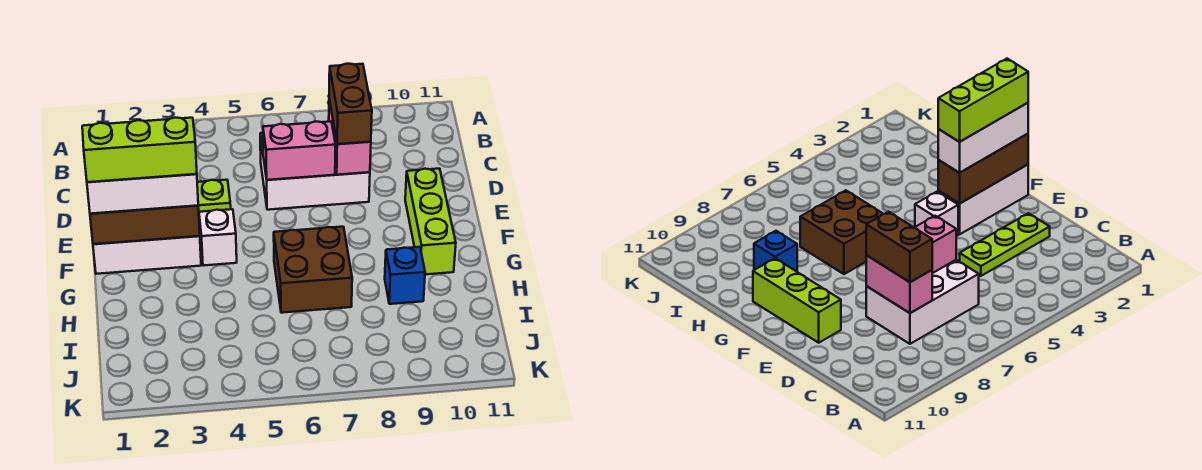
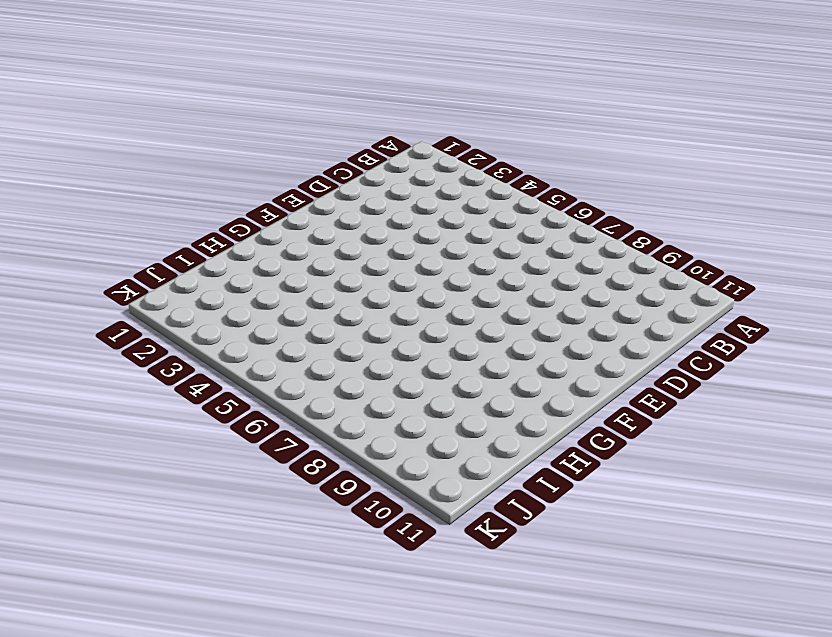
none -> white 2x3 brick [260,133,370,210]
none -> lime 1x3 plate [197,180,231,212]
none -> lime 1x3 brick [405,169,456,274]

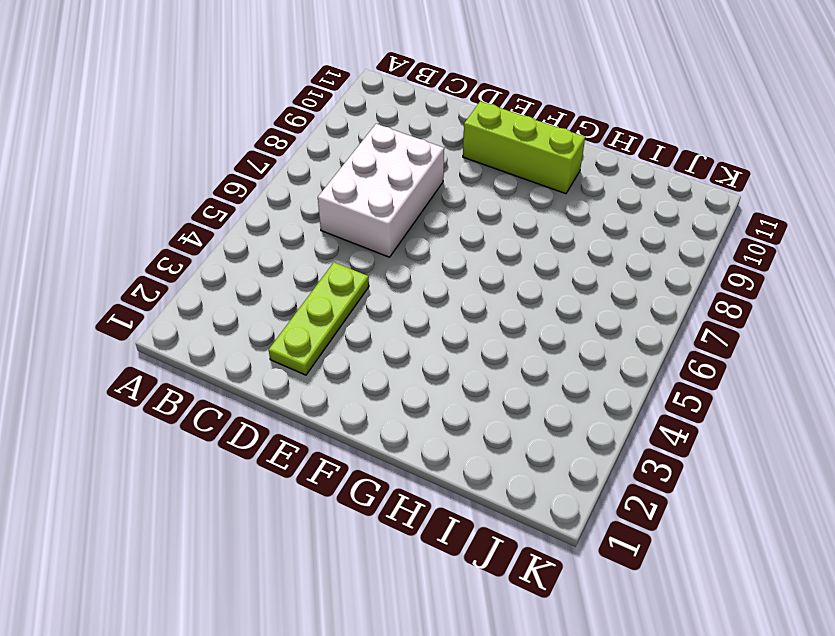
none -> white 1x3 brick [93,236,201,274]
none -> white 1x1 brick [199,209,237,266]
none -> brown 2x2 brick [274,227,352,313]

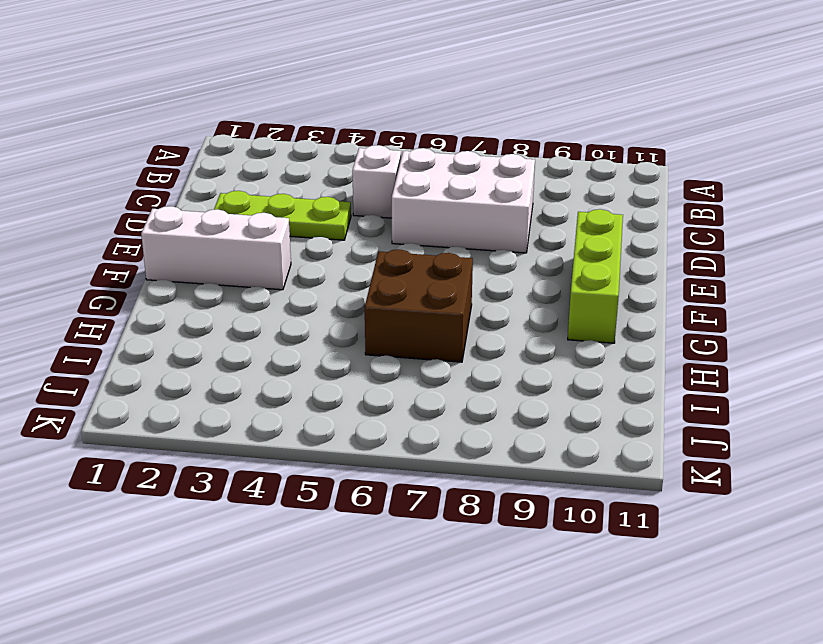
white 1x1 brick [352,145,401,218] -> white 1x1 brick moved to [199,209,237,266]
none -> blue 1x1 brick [385,247,425,304]
none -> pink 1x2 brick [329,99,371,175]
none -> pink 1x2 brick [263,121,336,180]

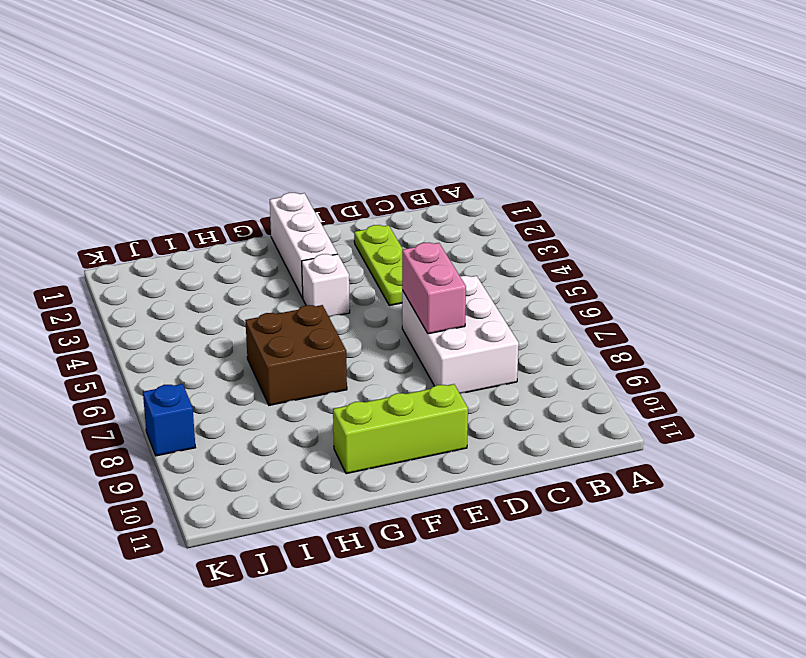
blue 1x1 brick [143,384,195,456] -> blue 1x1 brick moved to [385,247,425,304]
none -> pink 1x2 brick [329,99,371,175]
none -> brown 1x3 brick [90,206,200,244]
none -> brown 1x2 brick [329,64,372,144]

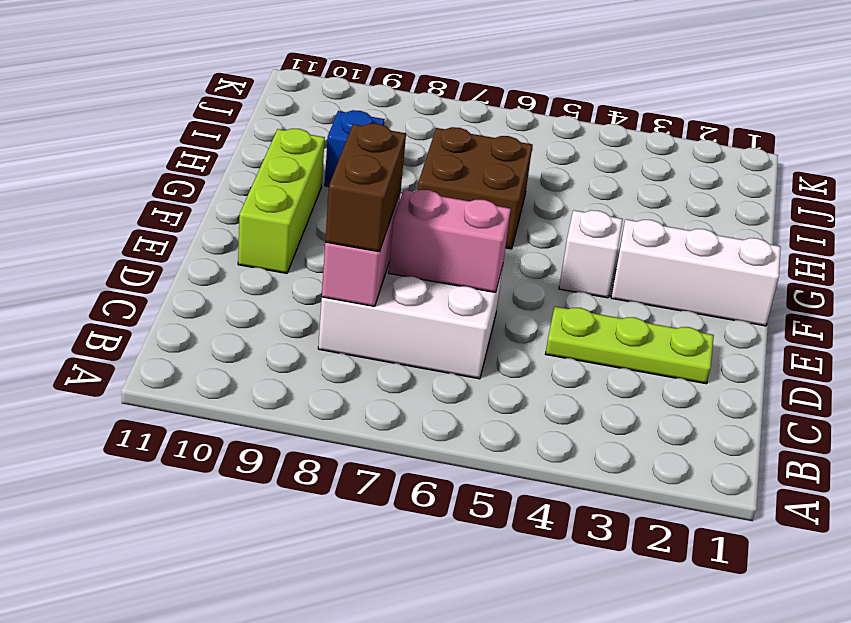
none -> brown 1x3 brick [90,206,200,244]
none -> white 1x3 brick [87,174,198,214]
none -> lime 1x3 brick [82,118,197,182]

